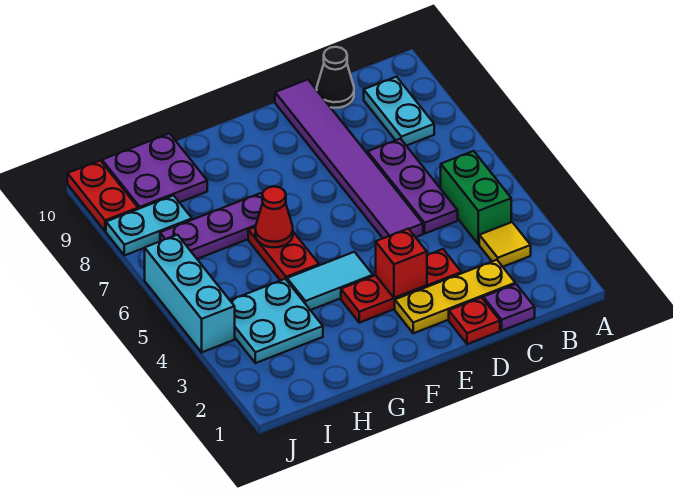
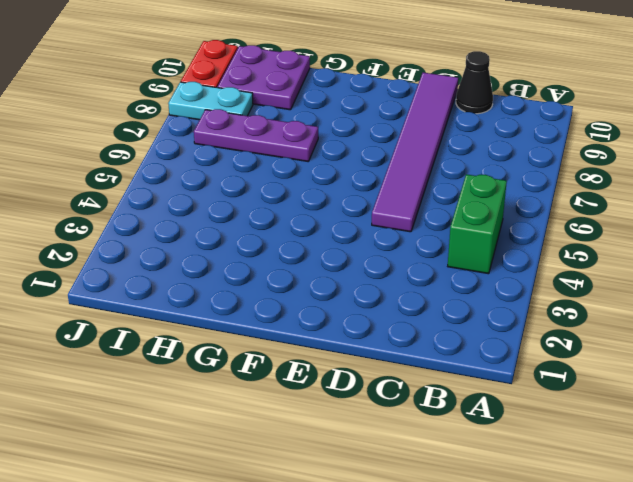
none -> yellow 1x1 tile [479,222,531,267]
none -> cyan 1x2 plate [364,77,434,146]
none -> purple 1x1 plate [483,284,535,330]

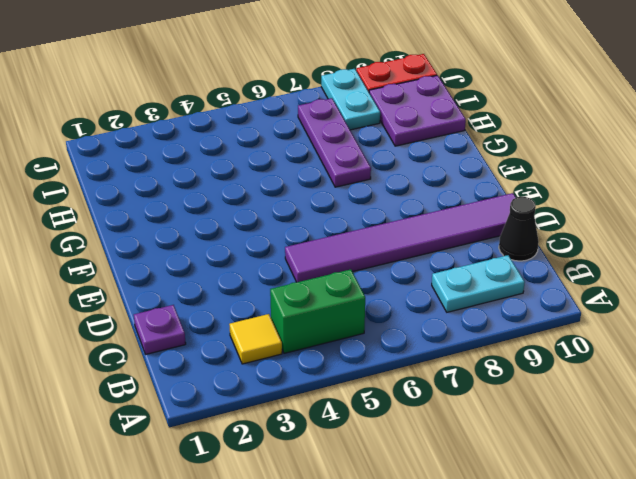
none -> yellow 1x3 plate [395,260,515,333]
none -> purple 1x3 plate [368,139,458,234]
none -> red 1x1 plate [449,298,500,344]

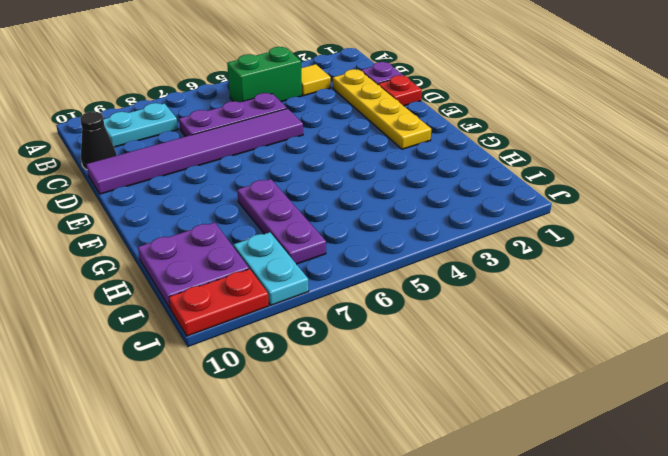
yellow 1x4 plate [333,69,431,149] -> yellow 1x3 plate [395,260,515,333]
none -> red 1x3 plate [341,249,461,323]
none -> cyan 1x2 tile [287,252,373,310]
none -> red 1x2 plate [248,227,319,281]

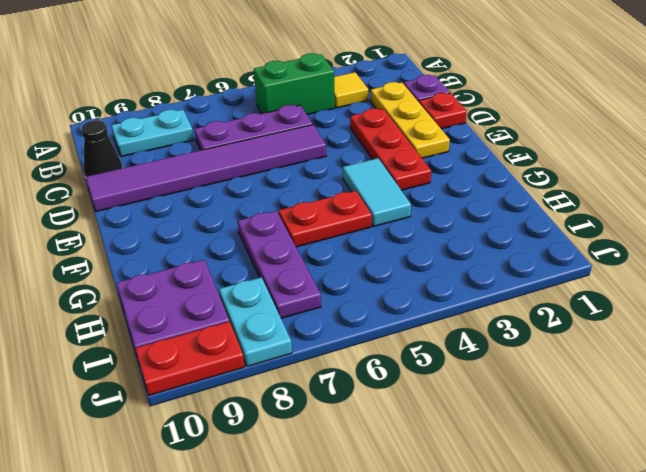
none -> cyan 2x2 plate [230,279,323,363]
none -> cyan 1x3 brick [145,235,235,352]
none -> red 1x1 brick [376,229,427,298]

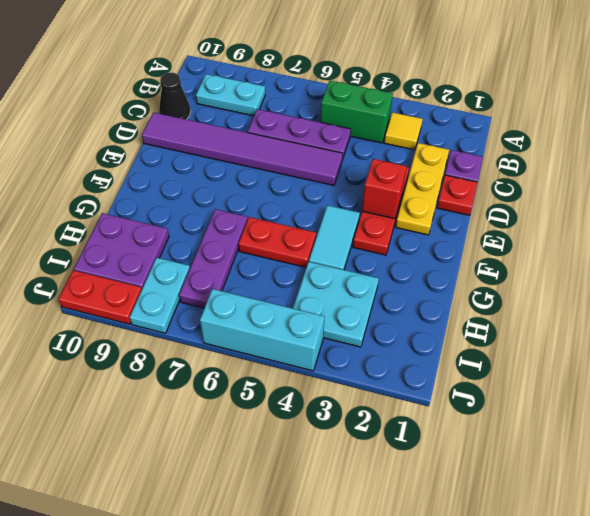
none -> red 1x1 cone [255,186,293,247]

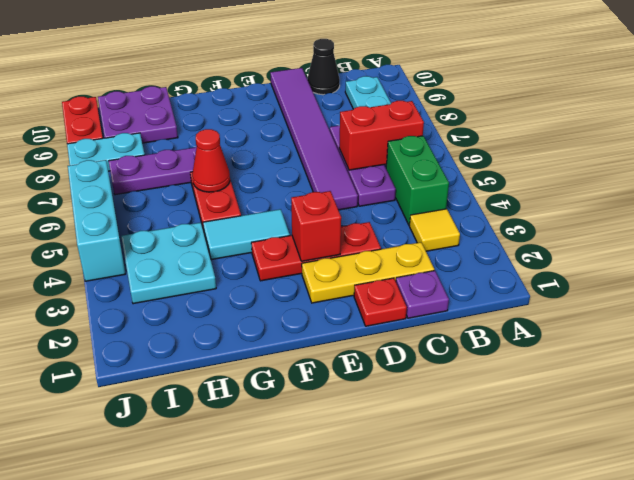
red 1x2 brick [339,101,424,170] -> none

